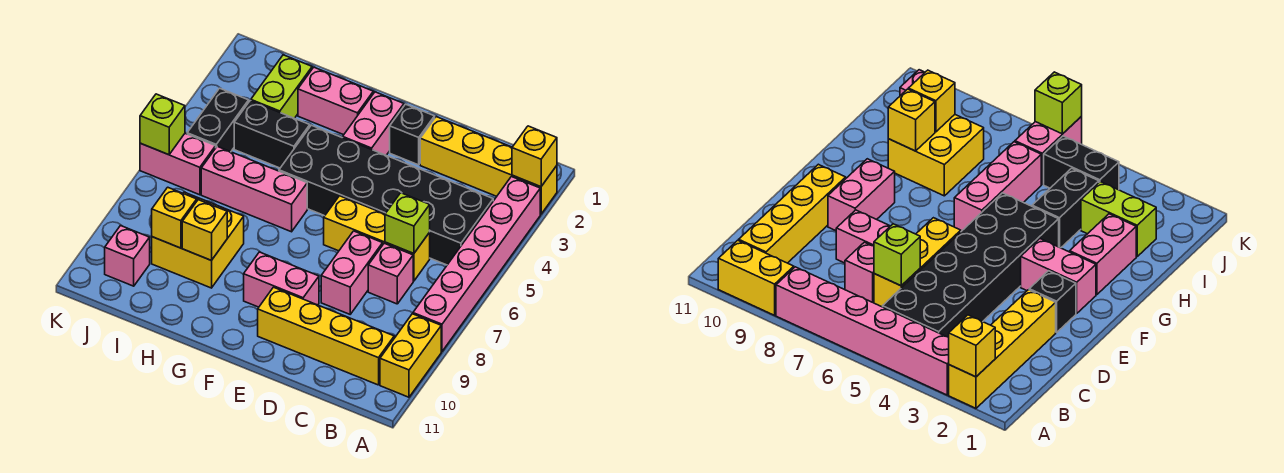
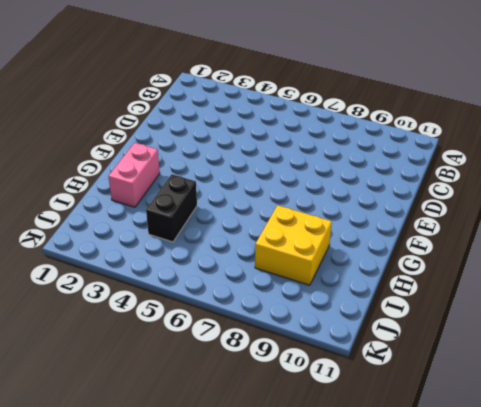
none -> yellow 1x4 brick [420,117,557,214]
none -> pink 1x6 brick [413,177,540,351]
none -> yellow 1x2 brick [380,314,441,397]

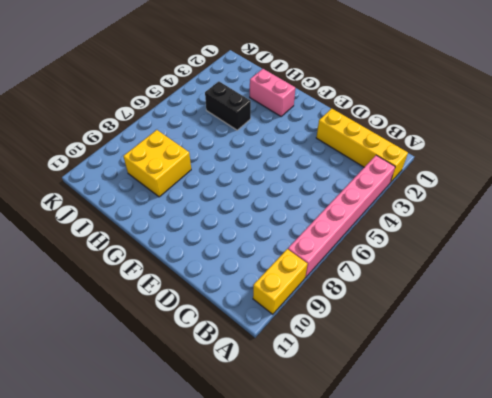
none -> black 2x6 brick [279,125,493,265]
none -> yellow 1x4 brick [258,287,394,385]
none -> yellow 1x3 brick [324,196,430,281]

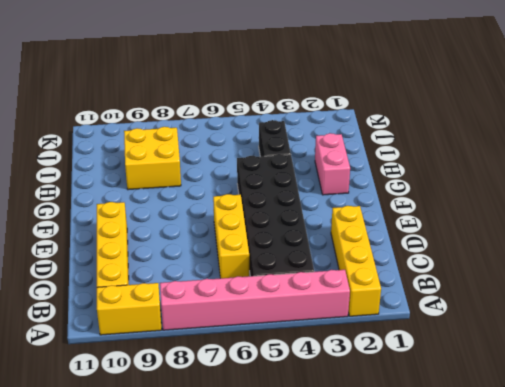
none -> pink 1x1 brick [368,243,413,304]
none -> pink 1x2 brick [321,231,383,314]
none -> black 1x1 brick [390,104,435,165]

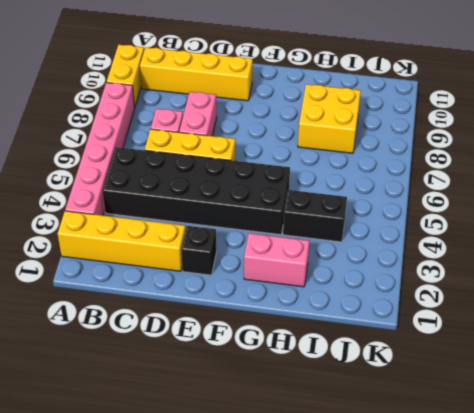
none -> pink 1x2 brick [244,252,319,307]
none -> pink 1x2 brick [343,92,404,155]
none -> pink 1x3 brick [201,146,307,232]

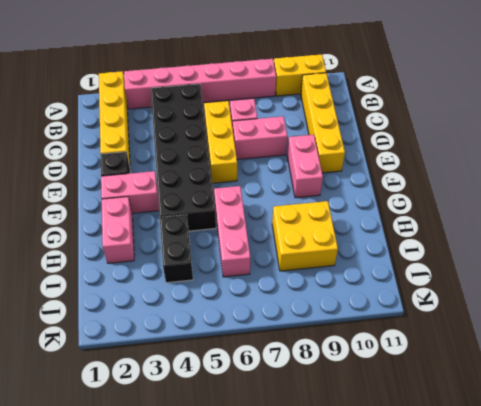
none -> lime 1x2 brick [251,55,312,118]
none -> black 1x2 brick [187,88,249,152]
none -> pink 1x2 brick [140,134,216,195]

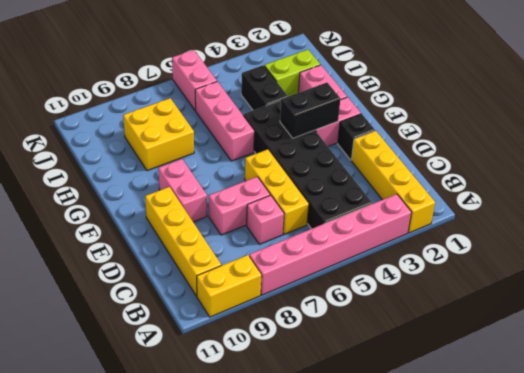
black 1x2 brick [280,83,341,138] -> black 1x2 brick moved to [187,88,249,152]
none -> pink 1x1 brick [105,226,150,286]
none -> yellow 1x1 brick [512,126,557,187]
none -> lime 1x1 brick [385,193,430,254]

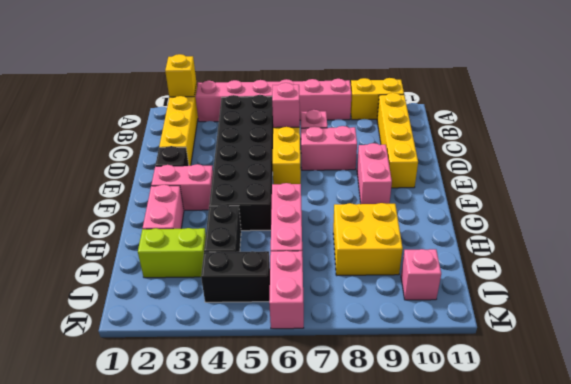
pink 1x1 brick [272,83,300,128] -> lime 1x1 brick [385,193,430,254]
none -> yellow 1x1 brick [182,200,227,261]
none -> yellow 1x1 brick [152,187,197,248]
none -> lime 1x1 brick [140,94,185,155]

